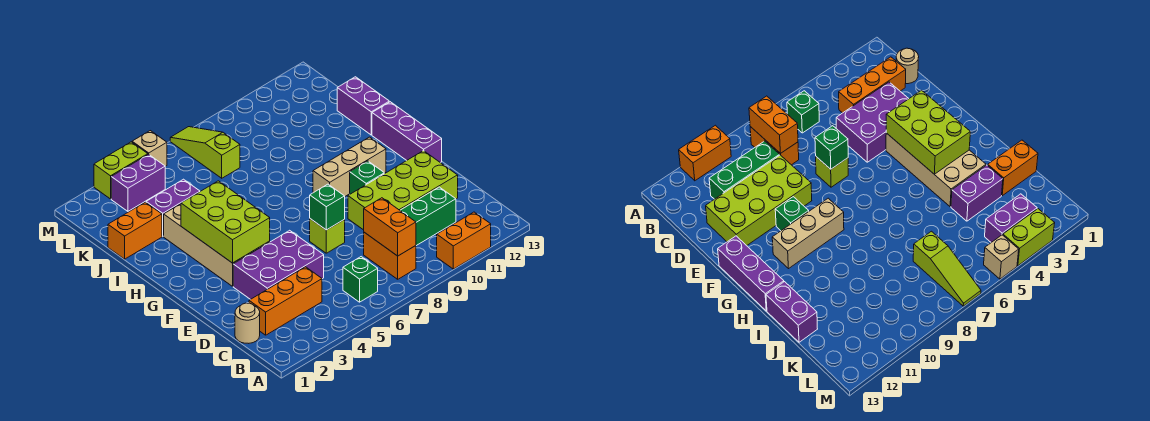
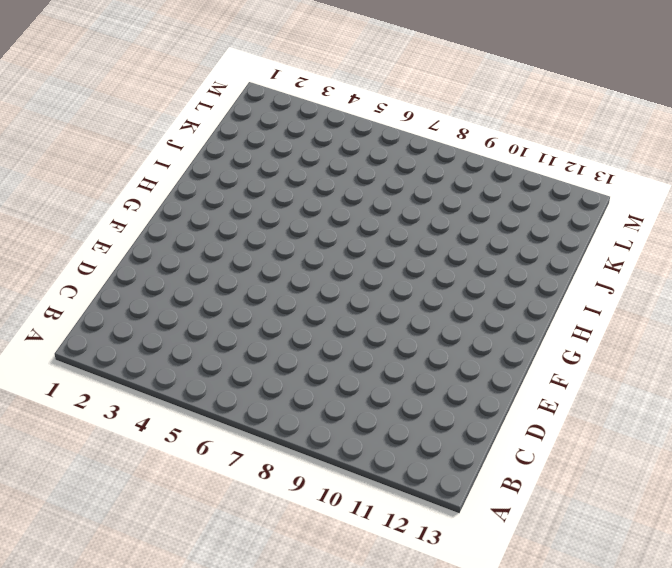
none -> orange 1x2 brick [437,212,491,269]
none -> green 1x1 brick [343,257,378,302]
none -> orange 1x2 brick [364,232,416,279]

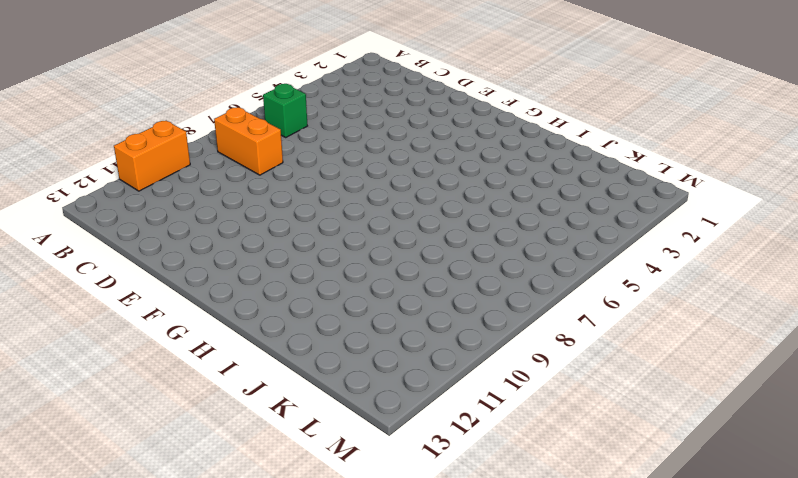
none -> tan 1x1 round brick [235,303,260,343]
none -> orange 1x3 brick [249,267,322,335]
none -> green 1x3 brick [400,187,456,246]

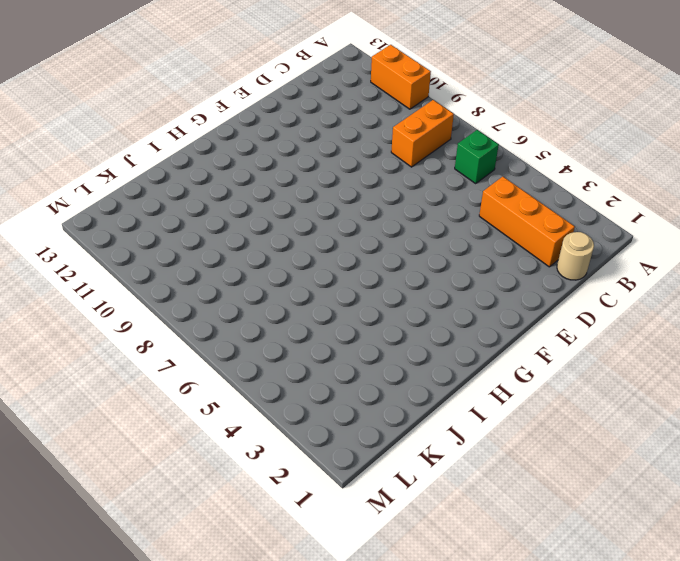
none -> green 1x3 brick [400,187,456,246]
none -> purple 2x3 brick [233,230,324,300]
none -> lime 2x4 brick [348,151,458,230]

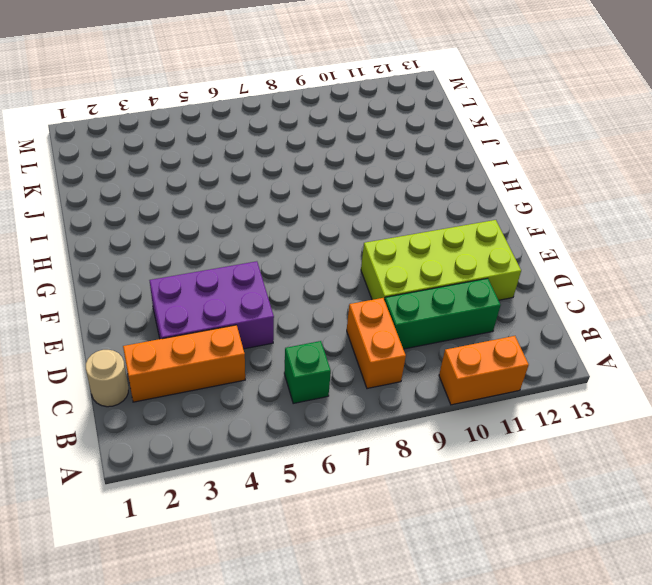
none -> lime 1x1 brick [310,219,345,253]
none -> tan 2x4 brick [164,204,270,286]
none -> green 1x1 brick [350,161,384,194]

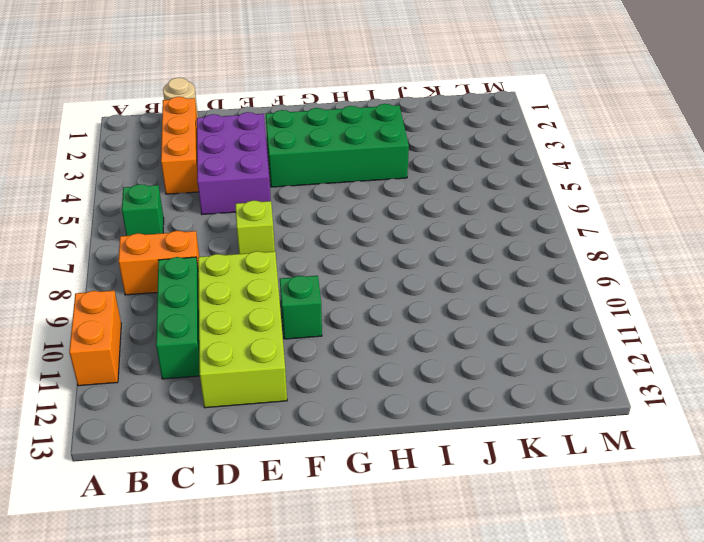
green 2x4 brick [266,104,409,187] -> tan 2x4 brick [164,204,270,286]
none -> purple 1x3 brick [372,102,442,163]
none -> tan 1x3 brick [313,137,386,196]
none -> purple 1x2 brick [337,77,389,135]

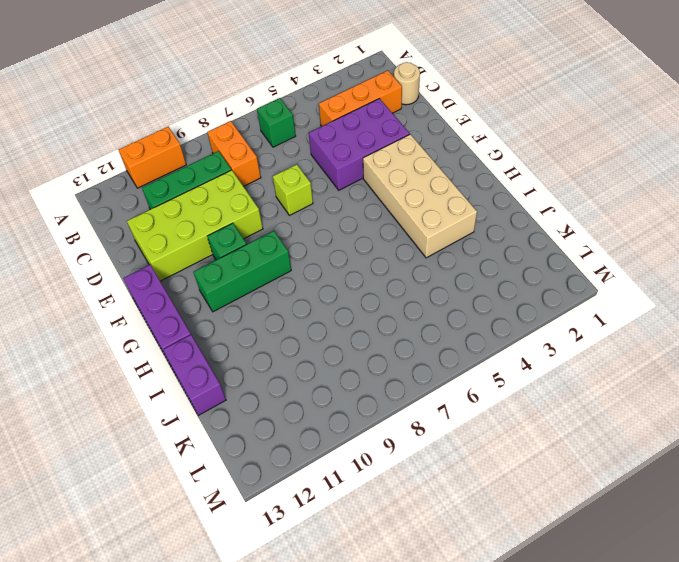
green 1x3 brick [193,231,291,312] -> tan 1x3 brick [313,137,386,196]
none -> orange 1x2 brick [108,202,162,259]
none -> purple 1x2 brick [146,179,200,236]
none -> lime 1x3 slope [170,127,240,178]

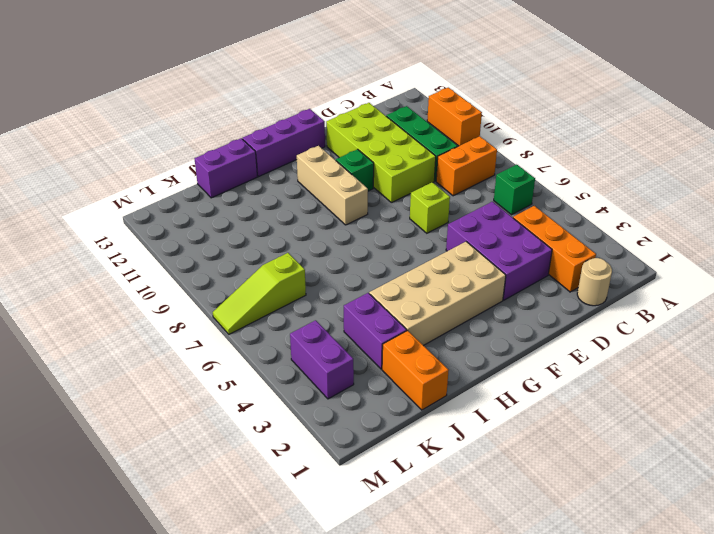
none -> lime 1x2 brick [94,142,148,199]
none -> tan 1x1 brick [132,131,167,166]
none -> orange 1x2 brick [364,198,416,256]

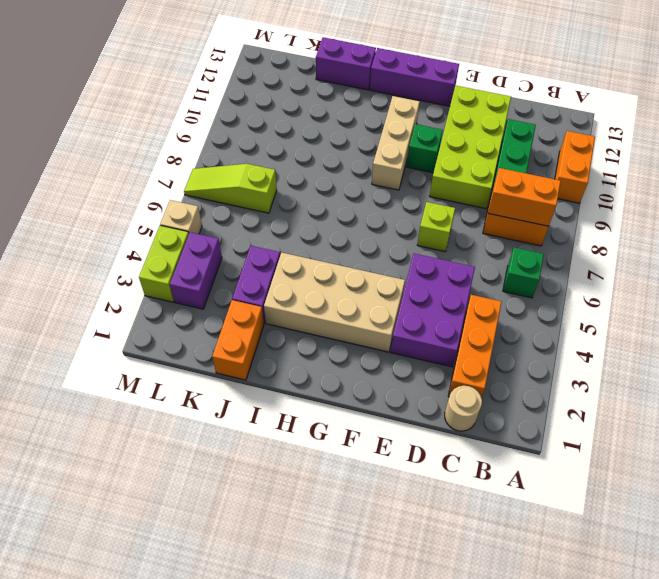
none -> green 1x1 brick [310,184,345,230]
none -> lime 2x3 brick [181,181,270,263]

